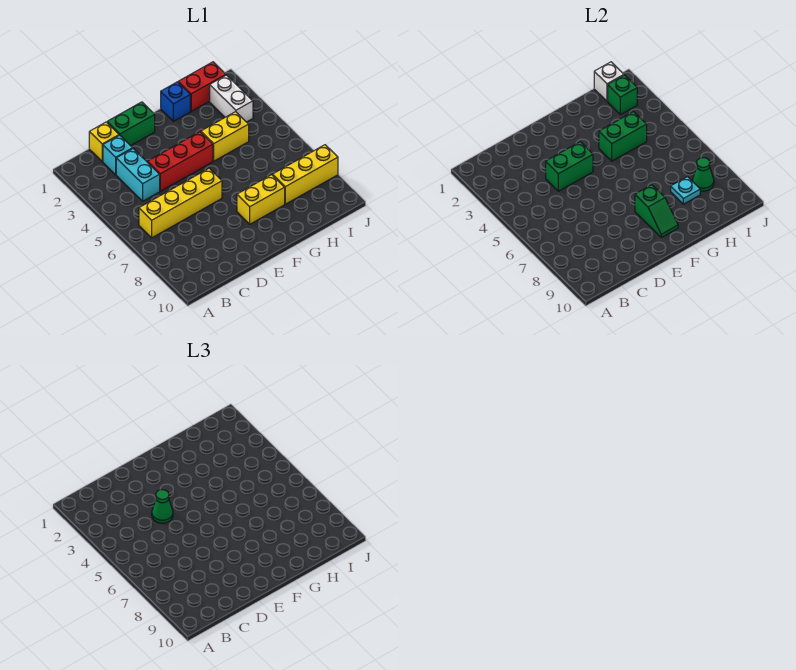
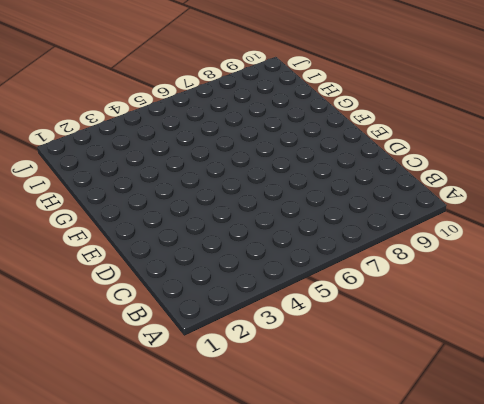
none -> yellow 1x4 brick [139,168,222,238]
none -> yellow 1x1 brick [89,122,119,161]
none -> cyan 1x1 brick [103,135,133,175]

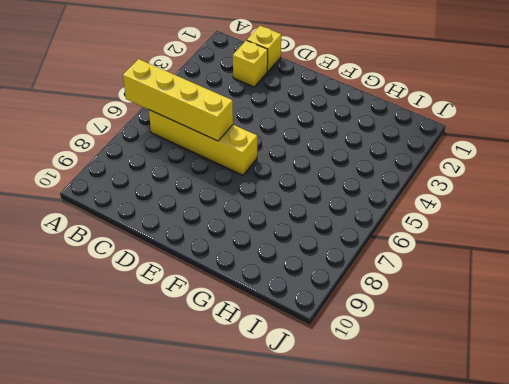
yellow 1x4 brick [123,59,233,141] -> none
yellow 1x1 brick [233,40,268,87] -> cyan 1x1 brick [103,135,133,175]
none -> cyan 1x2 brick [116,149,160,201]
none -> green 1x2 brick [107,102,155,146]
none -> red 1x3 brick [148,132,213,191]

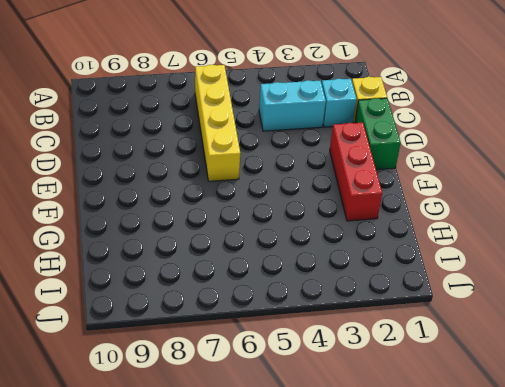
red 1x3 brick [330,123,382,221] -> red 1x3 brick moved to [148,132,213,191]
none -> yellow 1x2 brick [237,175,285,224]
none -> blue 1x1 brick [161,82,190,121]
none -> yellow 1x2 brick [201,112,249,161]

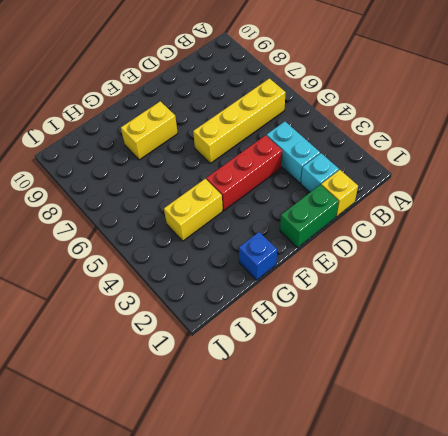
none -> red 1x2 brick [178,62,226,111]
none -> yellow 1x3 brick [273,145,338,204]
none -> white 1x2 brick [210,75,253,122]

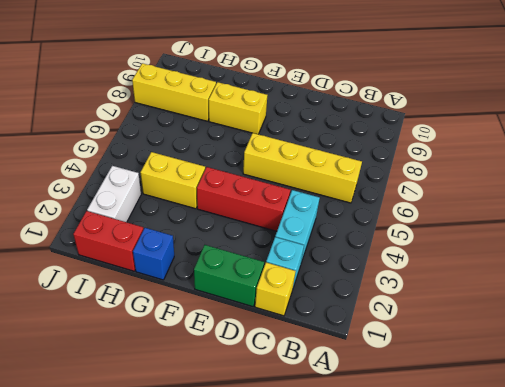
none -> green 1x2 brick [546,142,593,191]
none -> green 1x2 slope [635,185,678,237]
none -> green 1x2 brick [599,112,647,161]

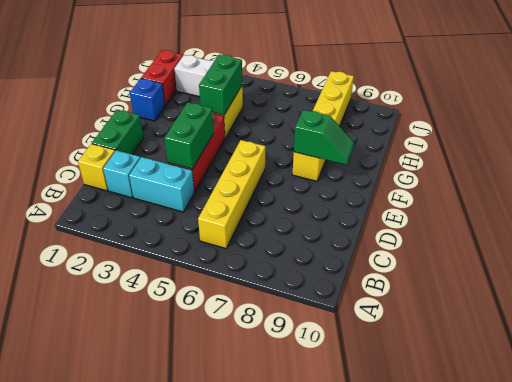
none -> cyan 1x1 plate [671,177,700,204]
none -> white 1x1 brick [594,62,624,101]
none -> green 1x1 brick [608,75,637,115]

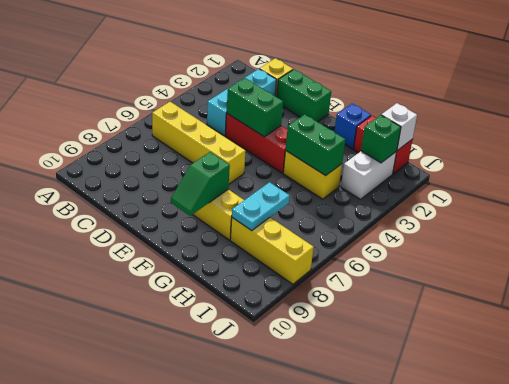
cyan 1x2 plate [232,182,290,231] -> cyan 1x1 plate [671,177,700,204]
none -> green 1x1 cone [693,158,714,191]
none -> green 1x1 cone [152,490,173,523]

